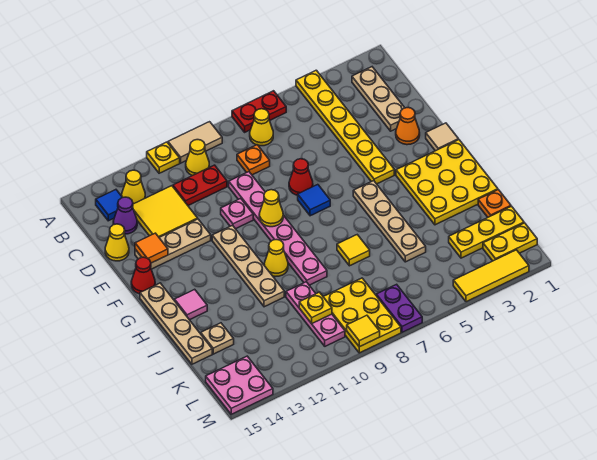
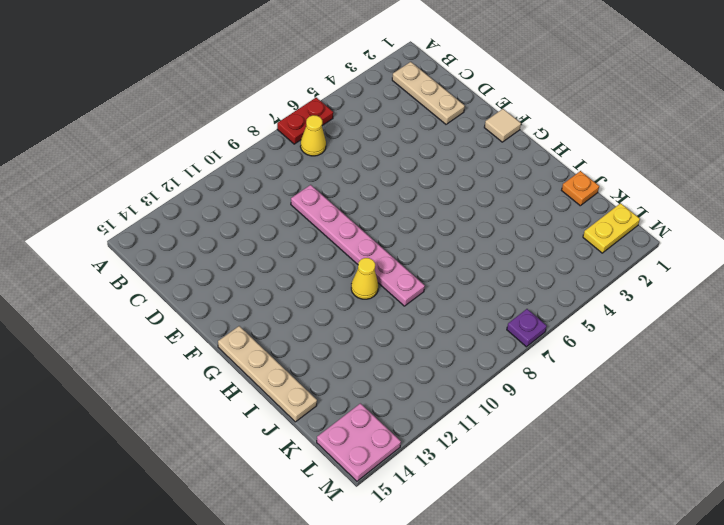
purple 1x1 plate [507,309,547,347] -> purple 1x2 plate [376,284,422,332]
none -> yellow 1x6 plate [296,70,394,184]
none -> tan 1x2 tile [168,122,222,163]
none -> yellow 1x1 plate [147,142,180,173]
none -> yellow 1x1 cone [186,140,209,176]

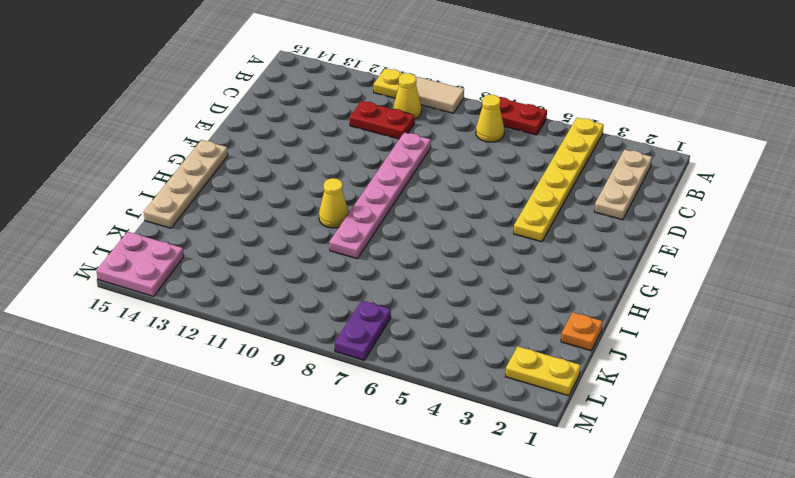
none -> yellow 1x1 cone [122,170,145,204]
none -> blue 1x1 tile [96,190,123,221]
none -> orange 1x1 plate [237,145,270,175]
none -> yellow 2x2 tile [133,186,198,237]

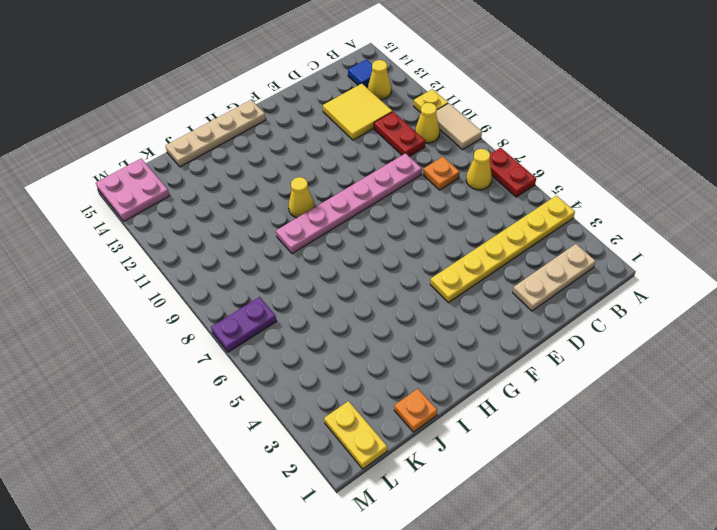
none -> purple 1x1 cone [113,197,137,234]
none -> yellow 1x1 cone [105,224,129,261]
none -> orange 1x1 cone [396,108,420,145]
none -> red 1x1 cone [289,159,313,195]

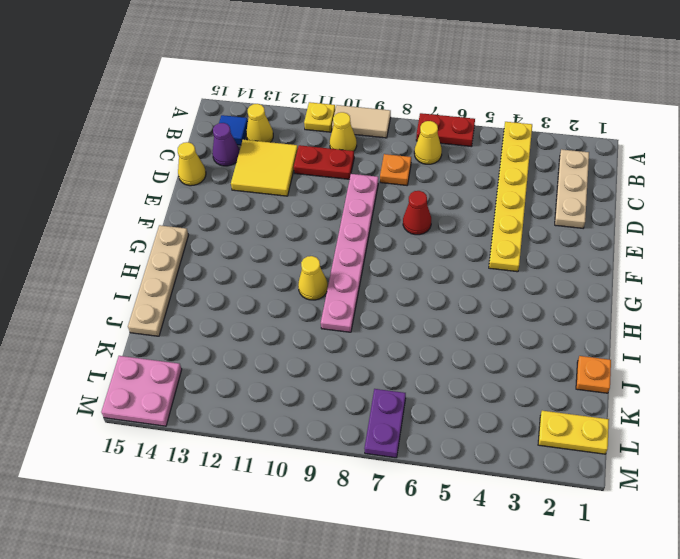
none -> orange 1x1 cone [396,108,420,145]
none -> pink 1x1 plate [221,199,253,229]
none -> tan 1x3 plate [135,219,211,269]
none -> tan 1x1 tile [426,123,459,151]

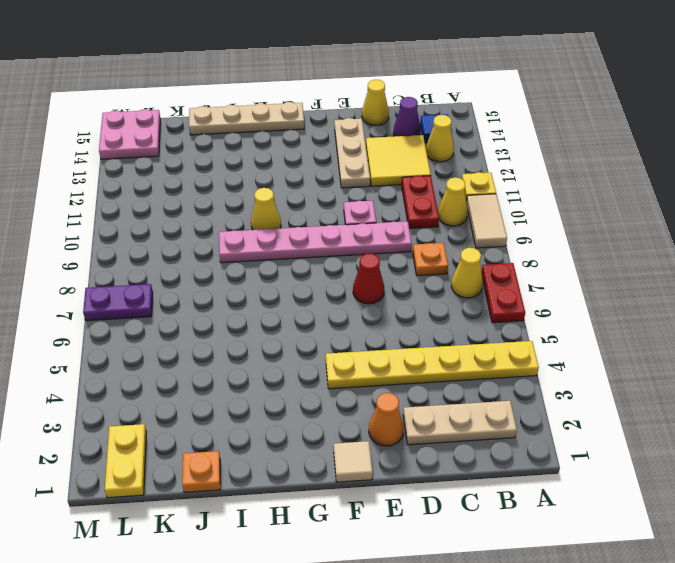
none -> blue 1x1 tile [298,185,330,216]
none -> tan 1x4 plate [212,225,284,307]
none -> red 1x1 cone [131,257,155,294]
none -> yellow 3x3 plate [396,140,498,225]

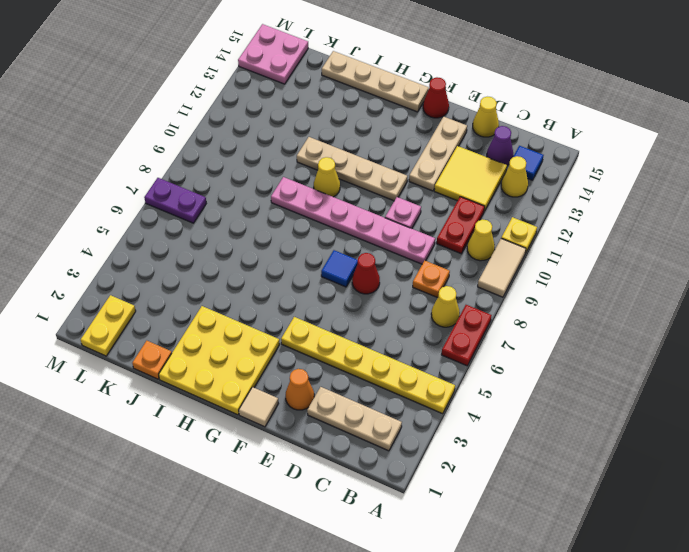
none -> tan 1x4 plate [353,181,426,262]
none -> pink 1x1 tile [175,289,207,320]
none -> yellow 1x1 tile [337,235,370,266]
none -> pink 1x3 plate [286,282,345,346]

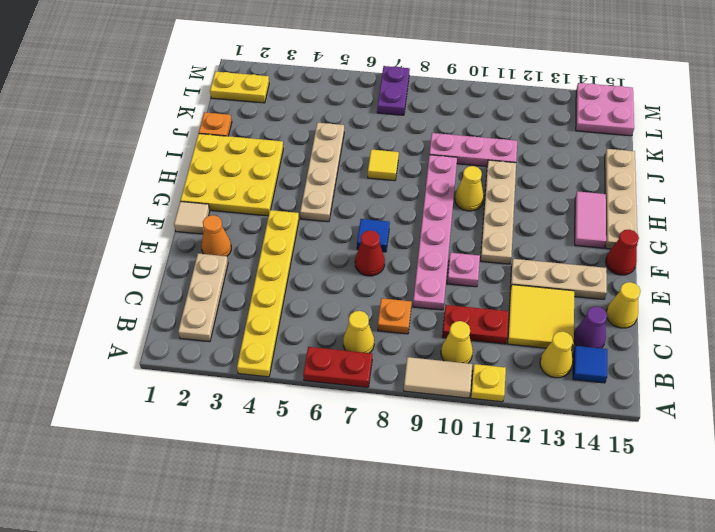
pink 1x2 tile [575,191,606,248] -> pink 1x1 tile [175,289,207,320]
pink 1x3 plate [429,133,517,166] -> pink 1x3 plate turned to [286,282,345,346]
none -> tan 1x1 plate [201,323,234,354]
none -> yellow 1x3 plate [449,206,524,258]
none -> yellow 2x3 plate [323,278,401,353]
none -> yellow 1x3 tile [453,250,529,302]

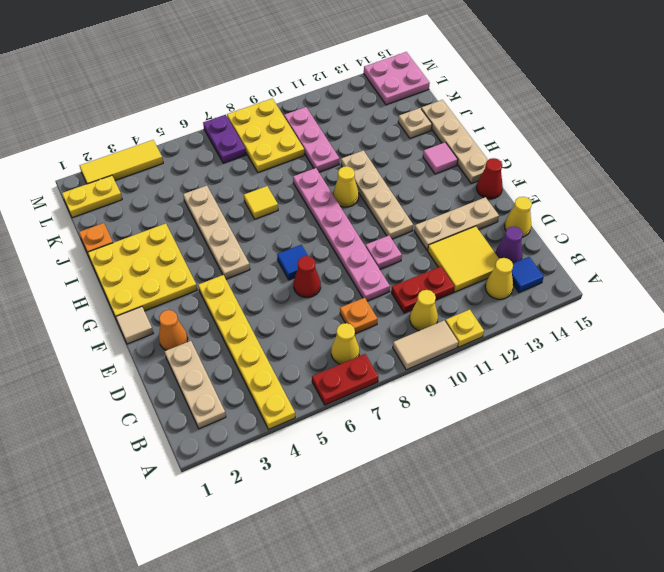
none -> yellow 1x3 plate [449,206,524,258]
none -> orange 1x1 tile [135,233,168,263]
none -> yellow 1x1 cone [259,190,283,227]
none -> yellow 1x1 plate [299,292,332,323]

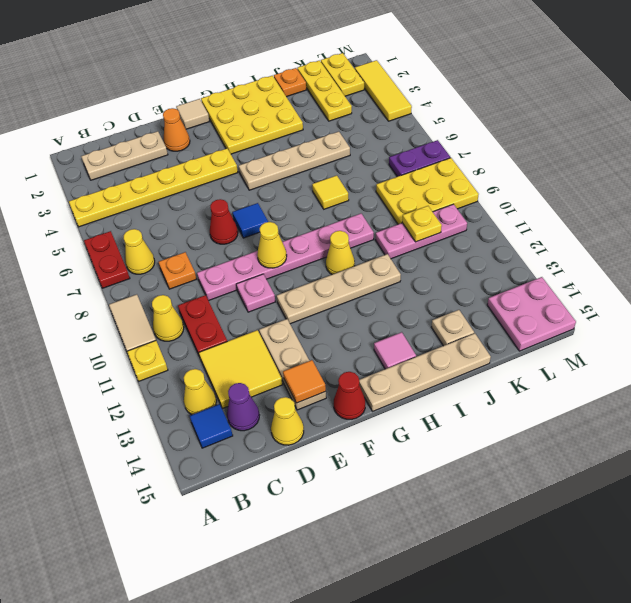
none -> yellow 1x1 tile [347,315,380,347]

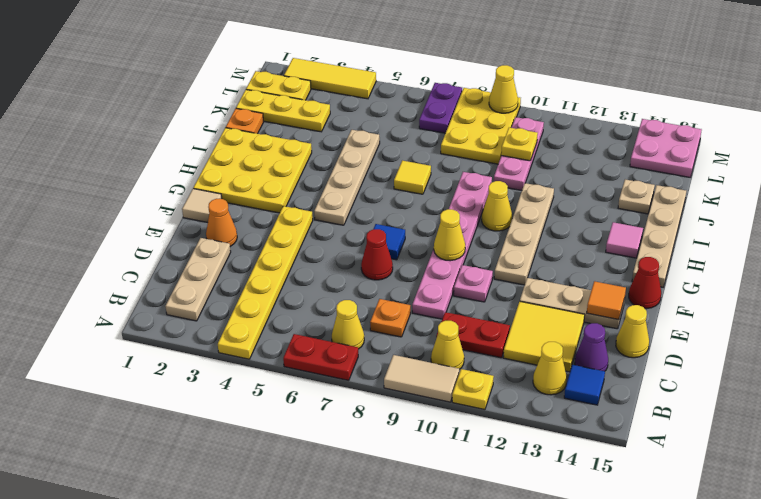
yellow 1x1 cone [489,65,518,113] -> yellow 1x1 tile [347,315,380,347]

